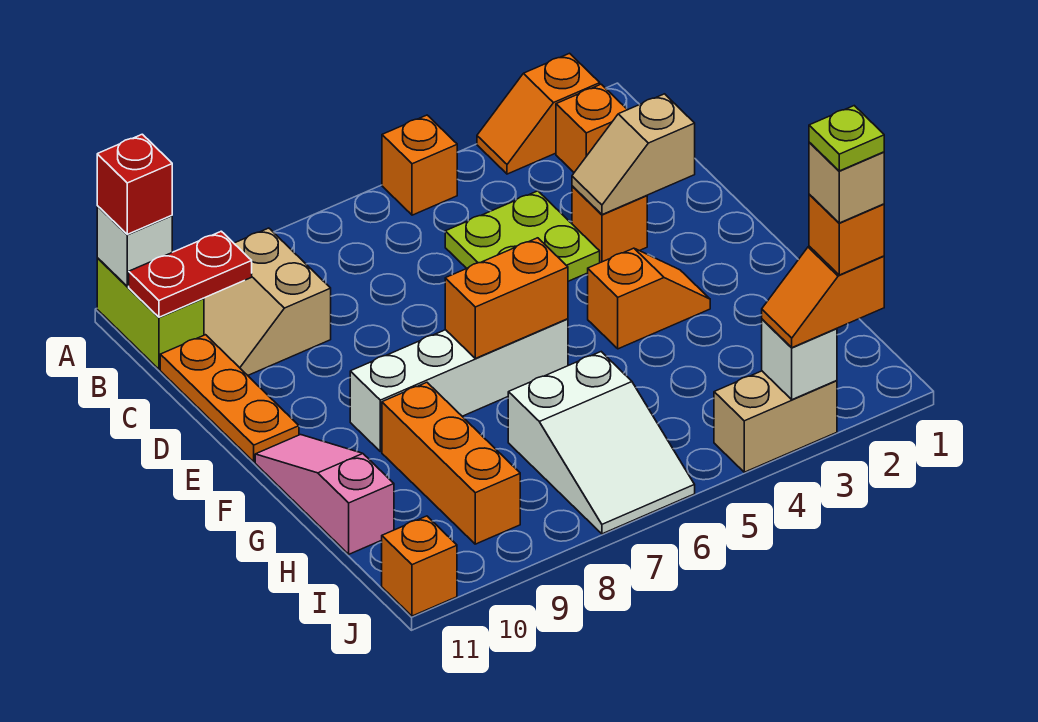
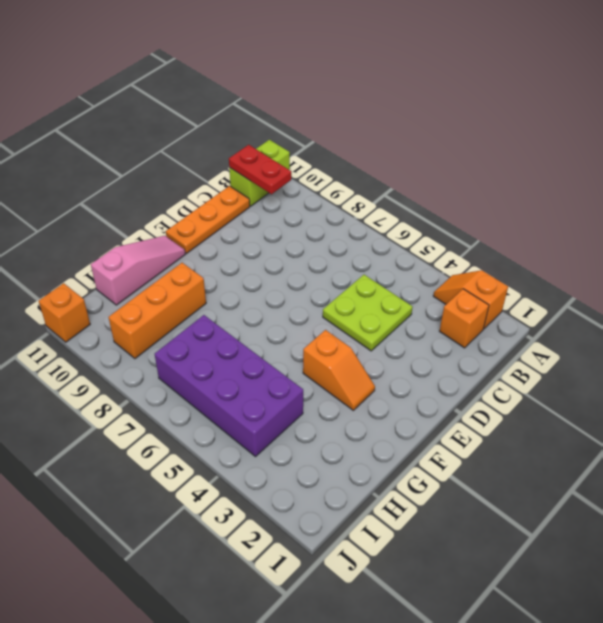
purple 2x4 brick [155,315,303,457] -> white 2x3 slope [508,352,695,534]
none -> orange 1x1 brick [382,115,457,215]
none -> tan 2x2 slope [204,228,331,375]
none -> orange 1x1 brick [572,186,647,263]

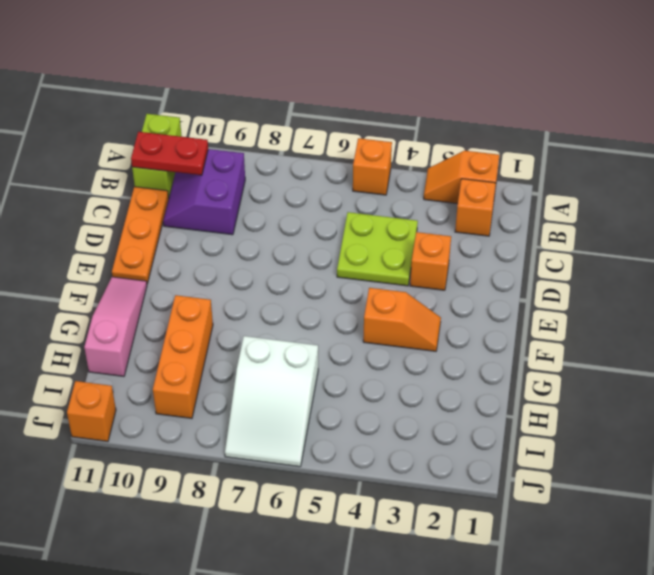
purple 2x2 slope [163,149,245,235] -> tan 2x2 slope [204,228,331,375]
none -> white 1x4 brick [350,319,568,452]
none -> tan 1x2 brick [714,371,837,472]
none -> white 1x1 brick [97,206,172,286]

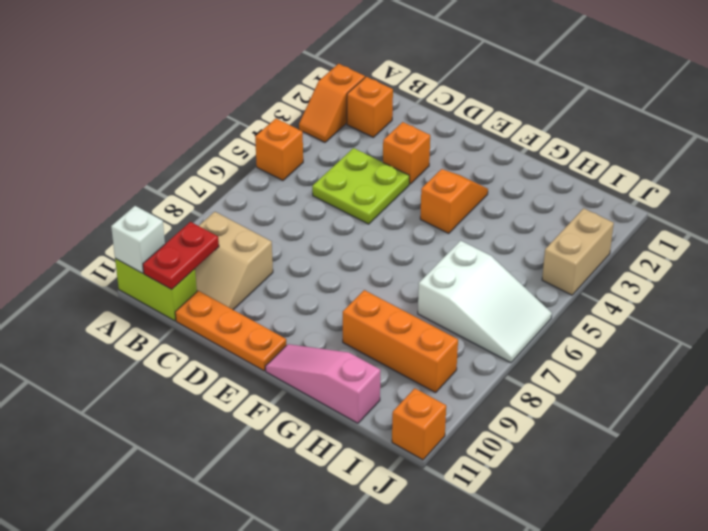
none -> white 1x4 brick [350,319,568,452]
none -> tan 1x2 slope [572,94,695,215]
none -> orange 1x2 brick [445,238,568,358]

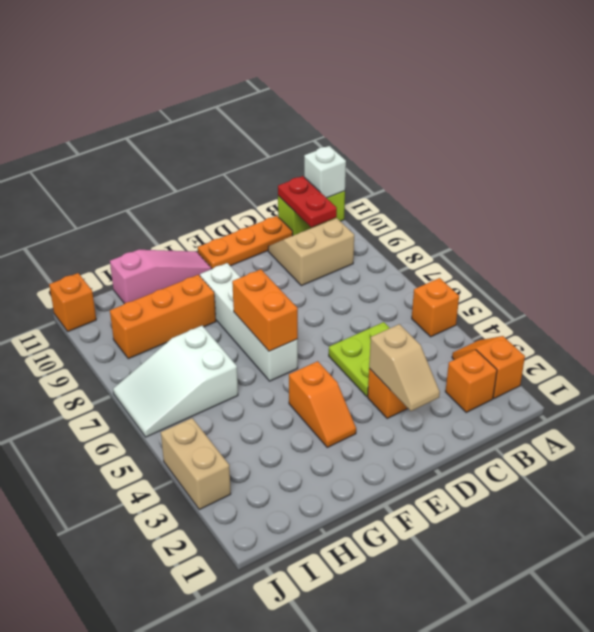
tan 1x2 slope [369,324,440,411] -> tan 1x2 slope turned to [572,94,695,215]
none -> white 1x1 brick [762,319,837,400]
none -> red 1x1 brick [97,134,172,234]
none -> orange 1x2 slope [762,246,884,348]

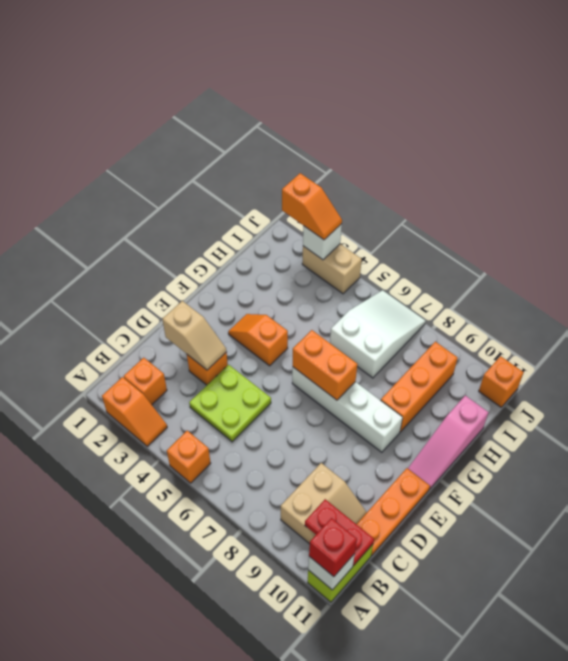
none -> orange 1x1 brick [809,195,884,275]
none -> tan 1x1 brick [809,143,884,223]
none -> lime 1x1 plate [809,106,884,171]

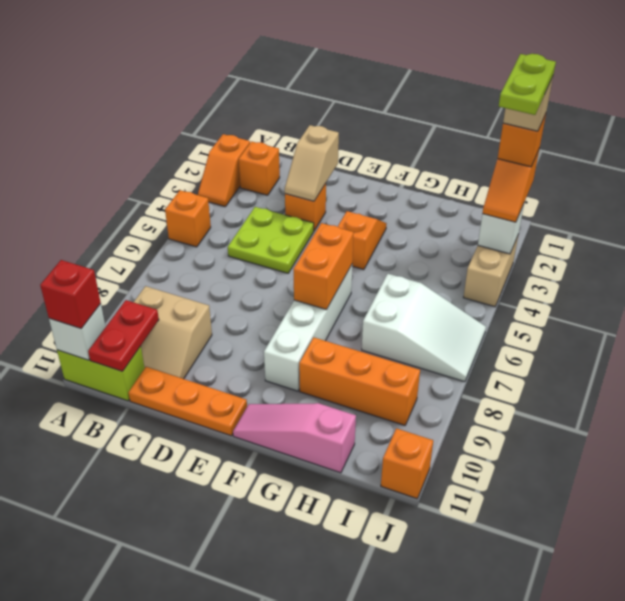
lime 1x2 plate [499,54,556,115] -> lime 1x1 plate [809,106,884,171]

